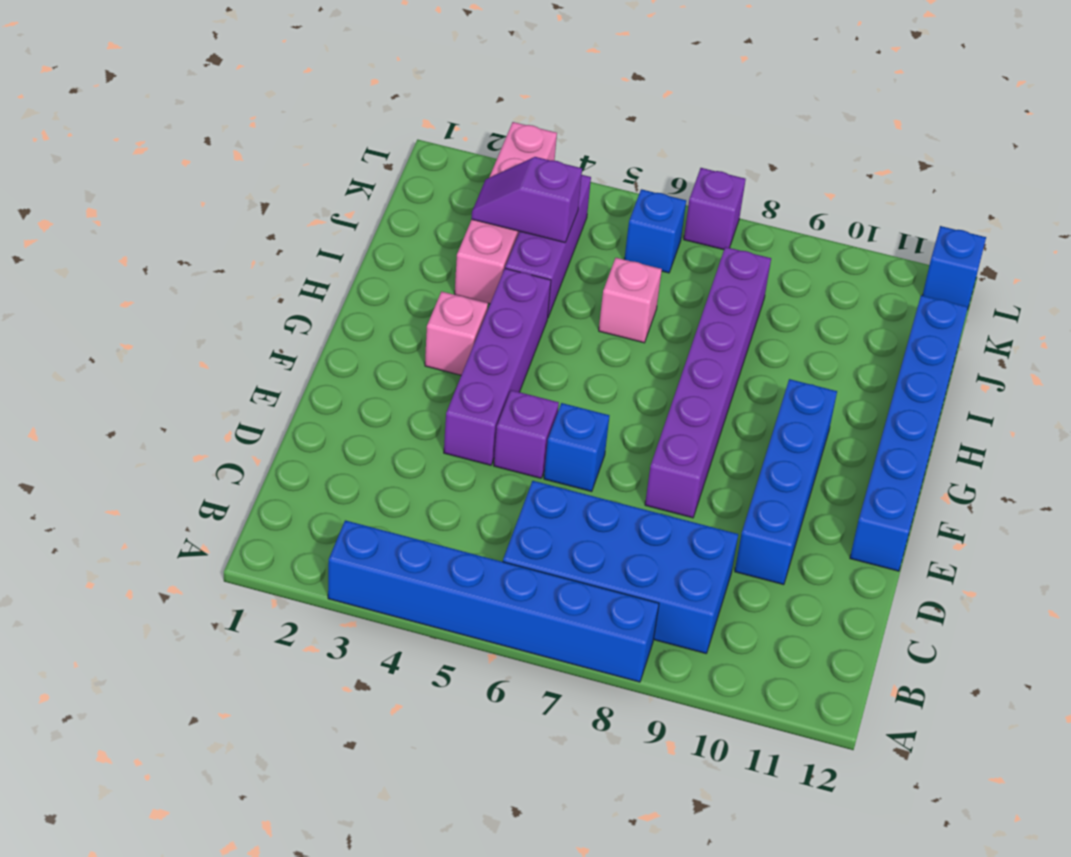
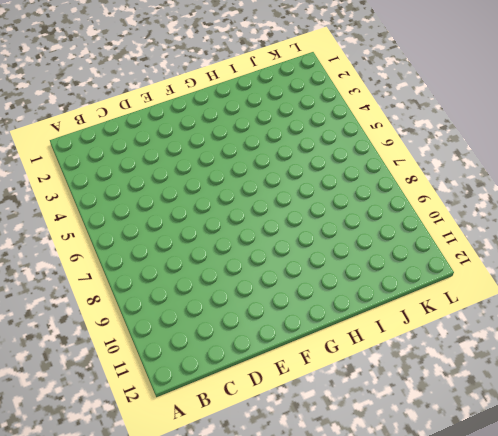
none -> blue 1x6 brick [328,520,659,682]
none -> blue 2x4 brick [503,481,738,653]
none -> blue 1x4 brick [735,379,837,585]

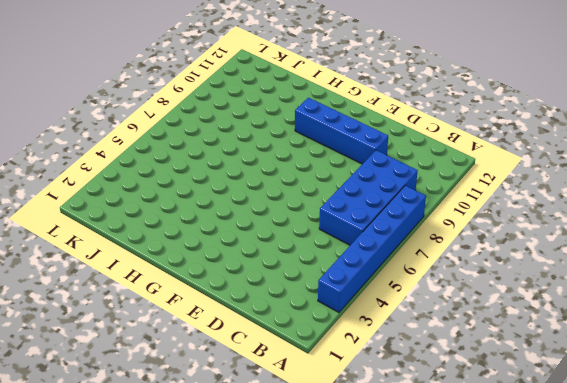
none -> purple 1x4 brick [444,268,551,465]
none -> purple 1x1 brick [494,390,559,478]
none -> blue 1x1 brick [544,403,609,492]

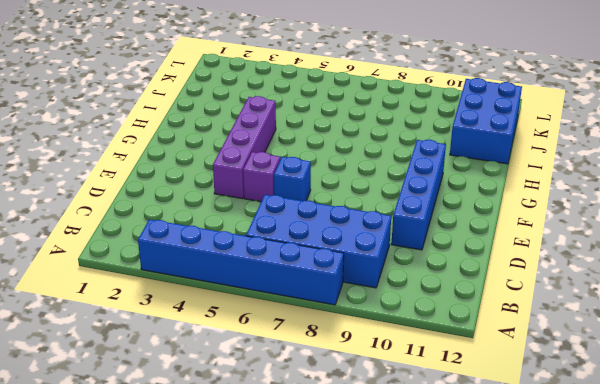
blue 2x3 brick [450,78,522,164] -> blue 1x6 brick [850,295,968,571]
none -> purple 1x6 brick [645,247,771,518]
none -> pink 1x1 brick [425,292,488,375]
none -> pink 1x4 brick [455,122,557,304]

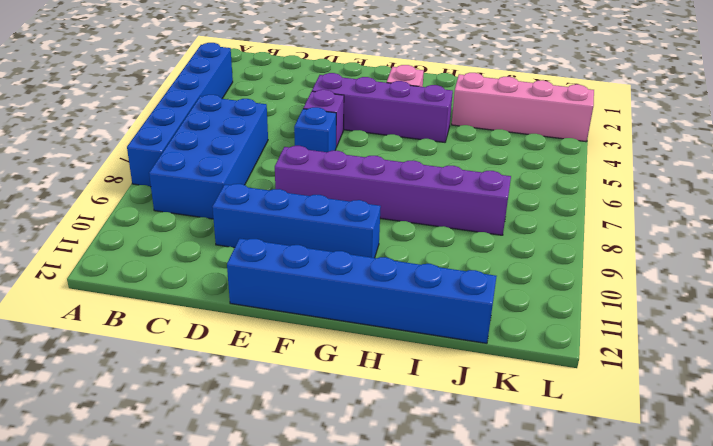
none -> purple 1x3 brick [505,175,591,317]
none -> pink 1x1 brick [599,258,662,343]
none -> blue 1x1 brick [624,189,686,273]

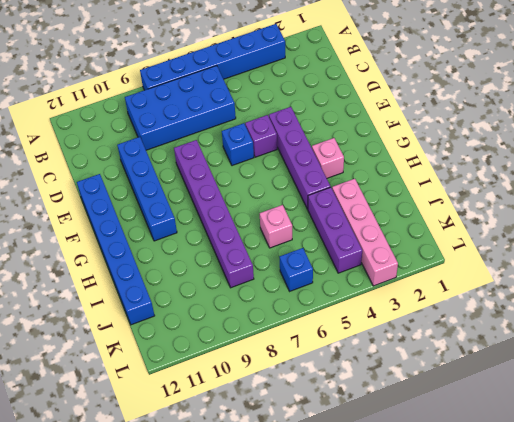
none -> purple 1x1 brick [684,168,746,250]
none -> blue 1x1 brick [923,226,986,310]
none -> purple 1x2 slope [471,157,582,243]

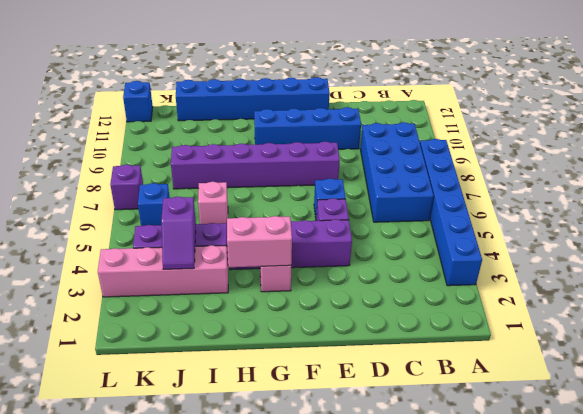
pink 1x2 brick [227,216,292,267] -> none

